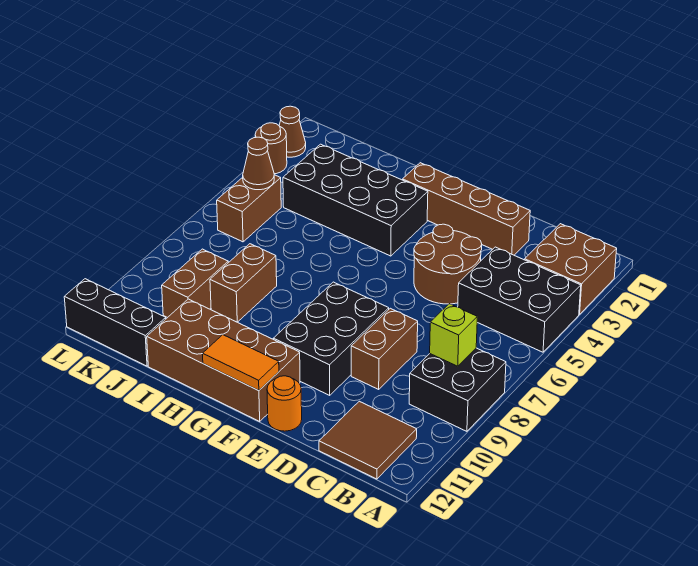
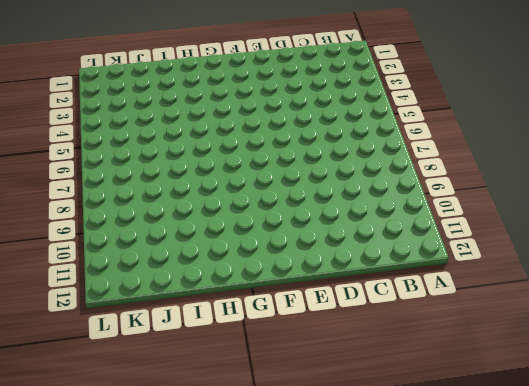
none -> brown 2x2 brick [525,224,617,314]
none -> black 2x3 brick [458,247,581,352]
none -> black 2x2 brick [409,348,506,431]

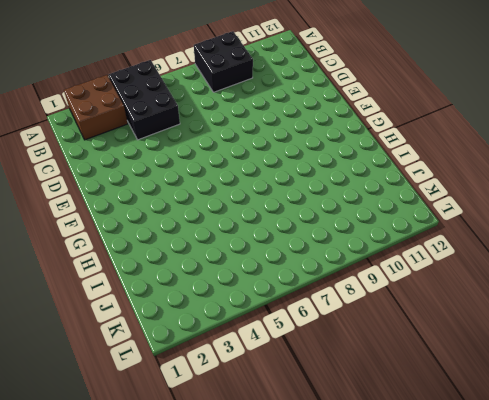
none -> brown 2x2 tile [319,401,417,479]
none -> brown 1x4 brick [403,163,530,255]
none -> brown 2x2 round brick [414,224,482,304]

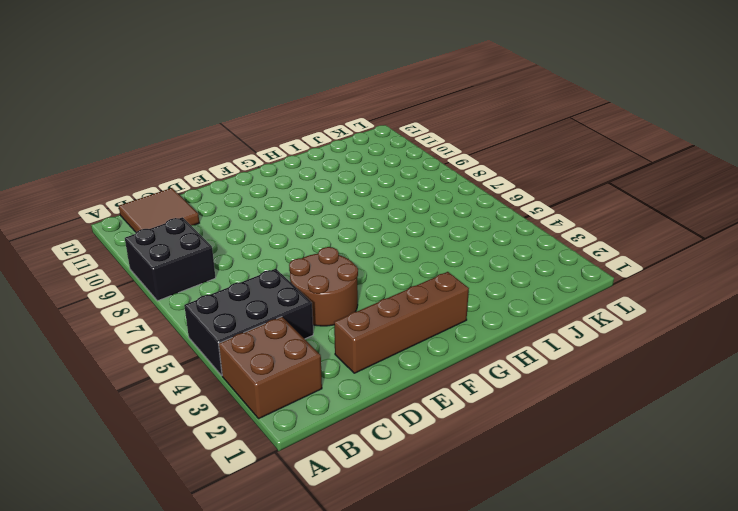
none -> brown 1x2 brick [351,308,418,389]
none -> black 2x3 brick [273,282,389,395]
none -> orange 1x1 round brick [267,376,302,431]

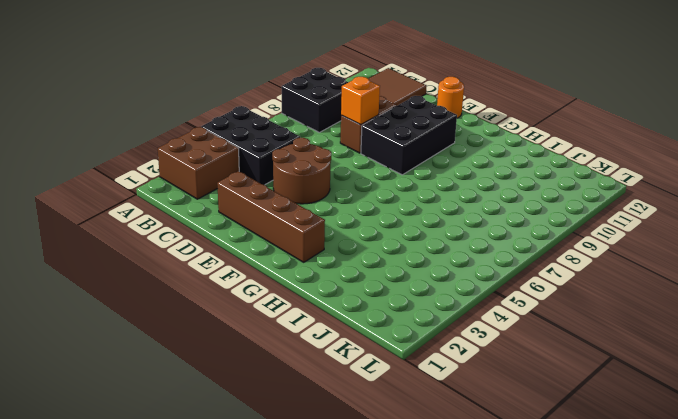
orange 1x1 brick [341,77,380,125] -> none
none -> brown 2x4 brick [147,299,300,421]
none -> black 2x4 brick [283,144,428,256]
none -> brown 1x2 brick [210,244,277,322]

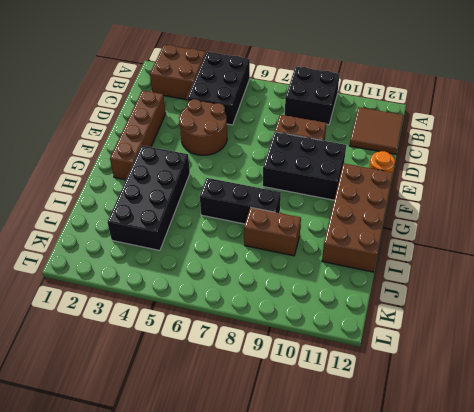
black 1x3 brick [200,178,281,224] -> black 1x3 brick turned to [64,279,166,366]
none -> brown 1x2 brick [162,249,228,318]
none -> brown 1x2 brick [217,175,281,242]
none -> brown 1x1 cone [279,106,306,157]

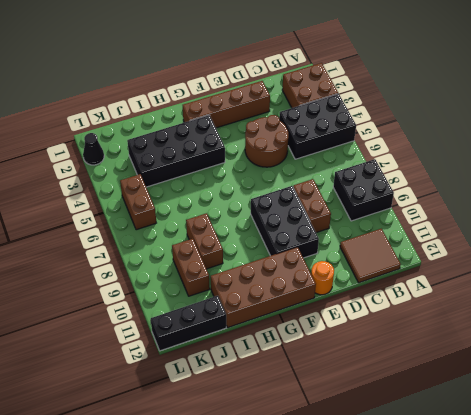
black 1x1 cone [83,133,104,165] -> brown 1x1 cone [279,106,306,157]
none -> brown 1x1 round brick [255,123,287,174]
none -> lime 1x1 brick [430,304,477,366]
none -> orange 1x2 tile [203,335,279,391]

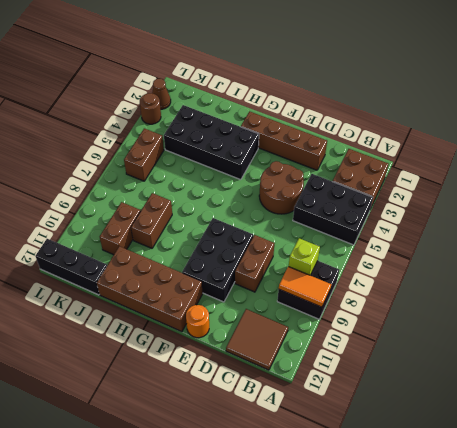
orange 1x2 tile [279,266,331,307] -> orange 1x2 tile moved to [203,335,279,391]
none -> brown 1x1 cone [243,137,274,190]

